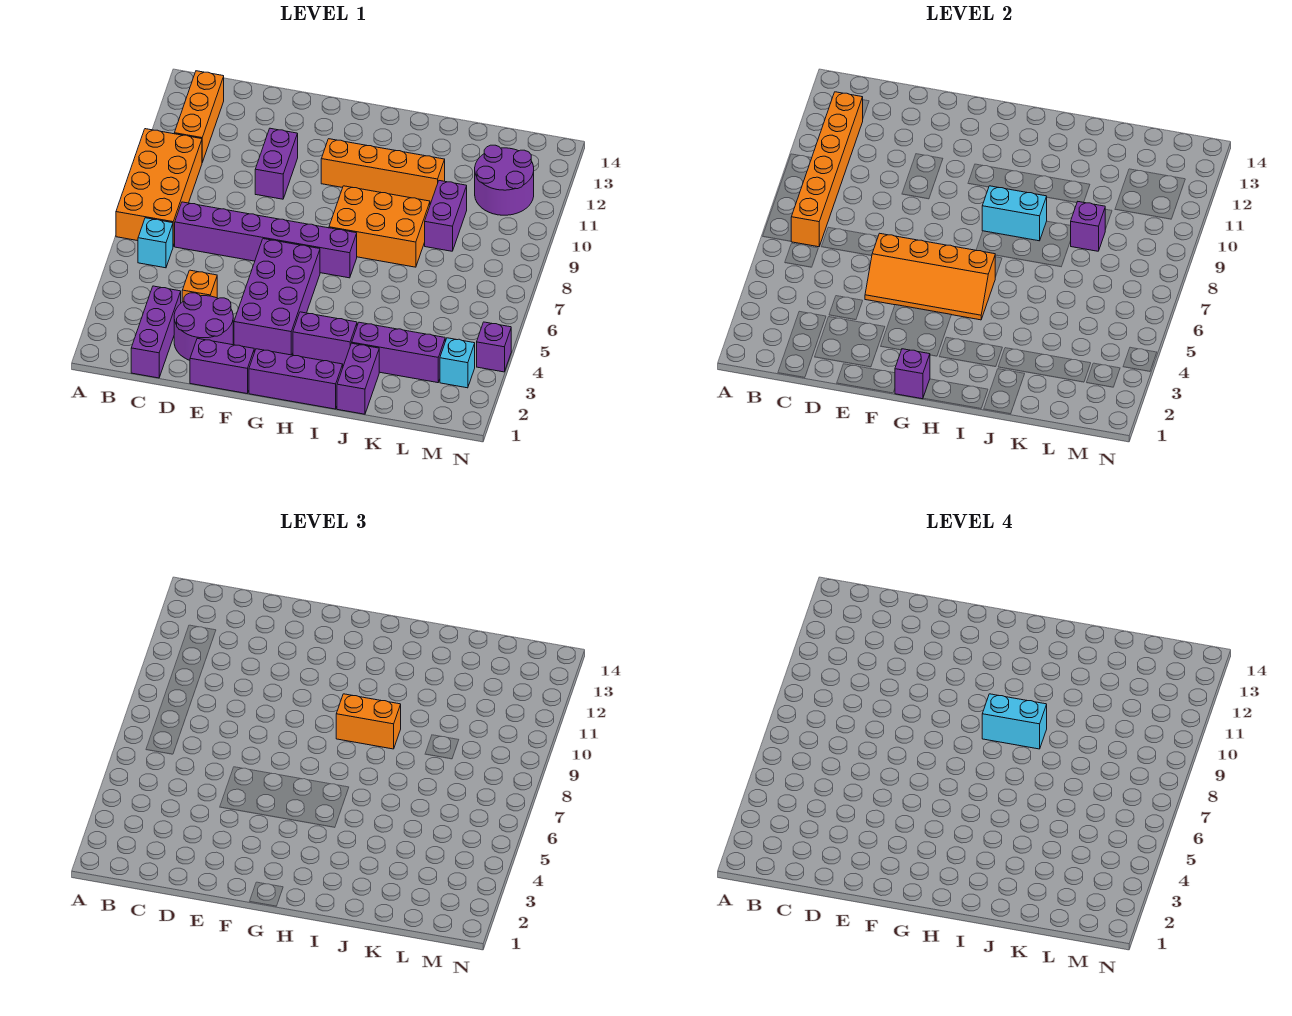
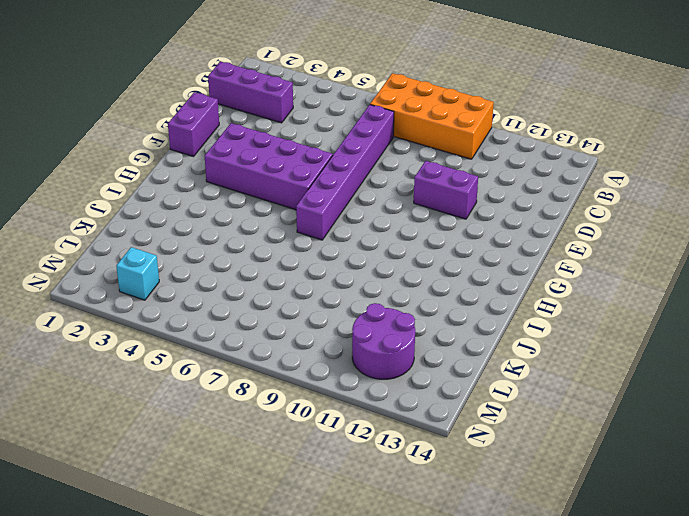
none -> cyan 1x1 brick [138,218,173,268]
none -> orange 1x3 brick [174,71,224,162]
none -> purple 2x2 round brick [174,293,233,360]

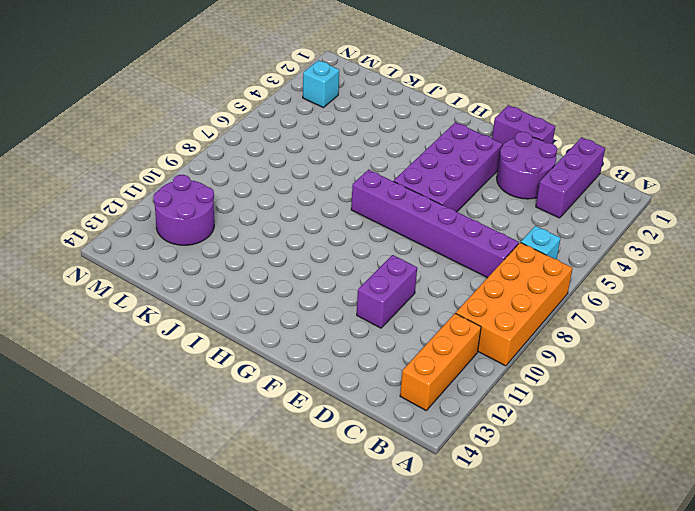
none -> orange 1x1 brick [182,270,217,302]
none -> purple 1x3 brick [249,349,343,409]
none -> orange 1x4 brick [321,139,445,203]

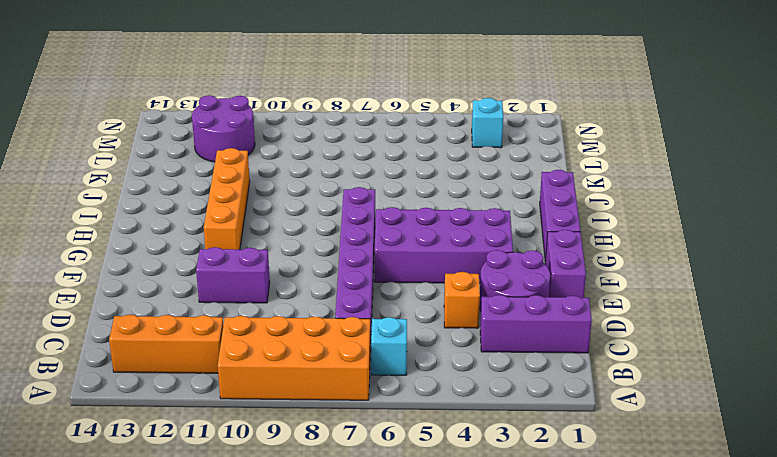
none -> purple 1x2 brick [293,312,357,366]
none -> orange 2x3 brick [329,186,430,267]
none -> purple 1x2 brick [337,343,379,414]

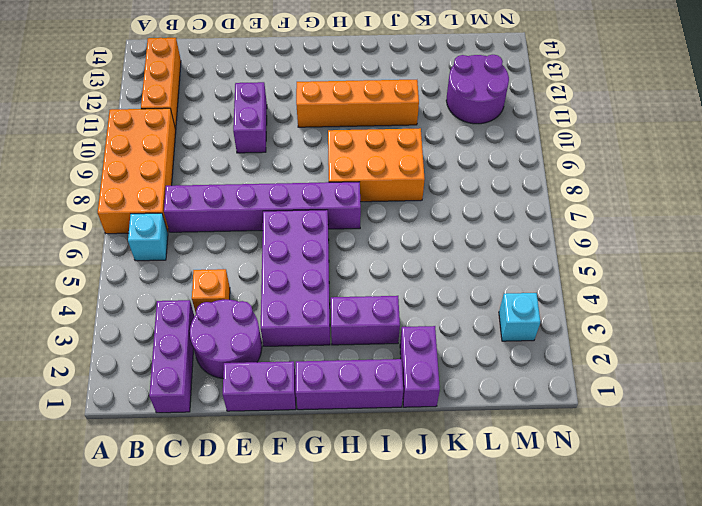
none -> purple 1x3 brick [352,322,445,383]
none -> purple 1x2 brick [425,181,467,251]
none -> purple 1x1 brick [477,322,511,372]

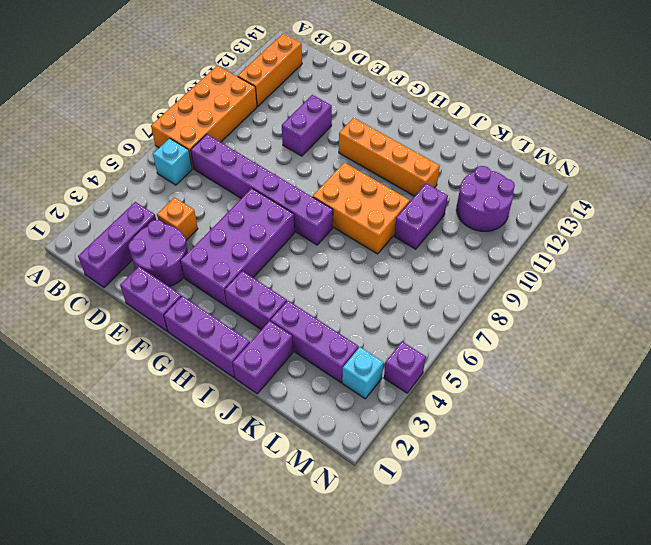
none -> orange 1x6 brick [791,92,863,247]
none -> orange 2x4 slope [865,233,995,320]
none -> purple 1x1 brick [895,349,930,399]

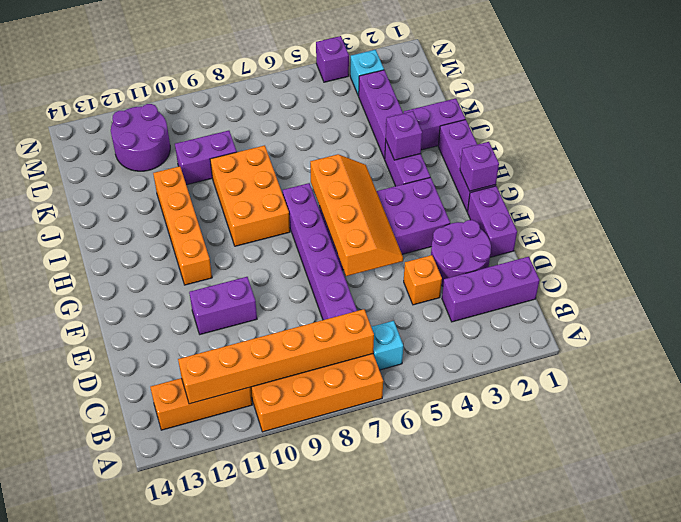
purple 1x1 brick [385,111,422,160] -> purple 1x1 brick moved to [1071,202,1105,251]
none -> cyan 1x2 brick [982,186,1047,241]
none -> orange 1x2 brick [336,694,401,749]
none -> cyan 1x2 brick [982,694,1047,749]

